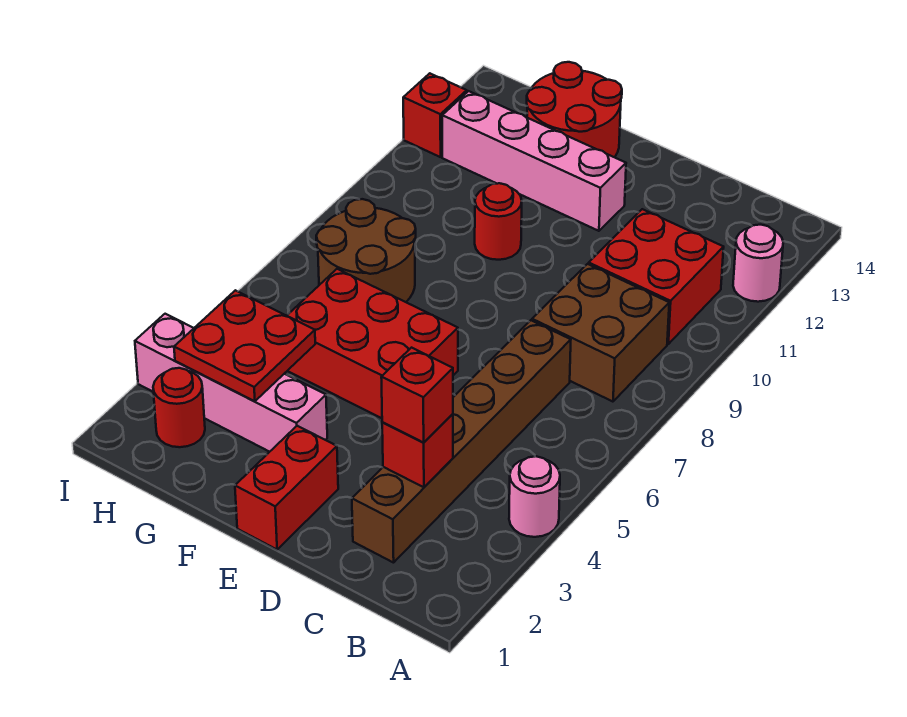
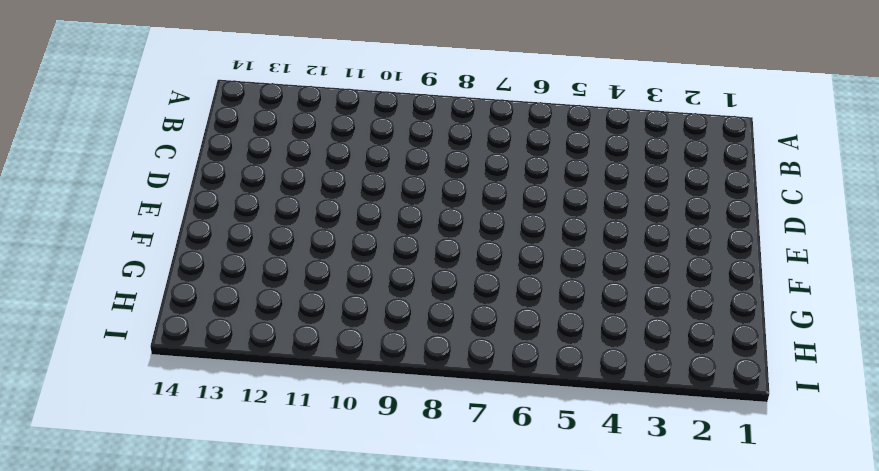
none -> pink 1x1 round brick [509,456,560,537]
none -> pink 1x1 round brick [733,225,783,302]
none -> brown 2x2 brick [532,264,669,402]

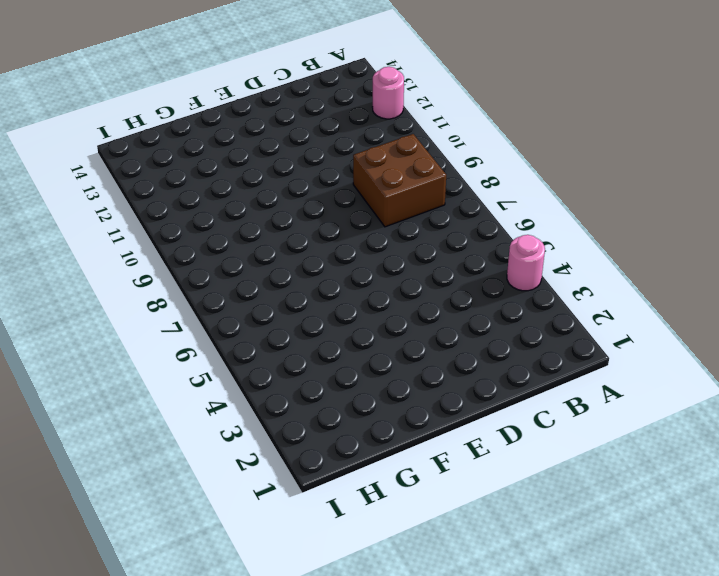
none -> red 2x2 brick [589,209,724,344]
none -> brown 1x6 brick [352,320,571,563]
none -> red 1x2 brick [235,426,338,549]

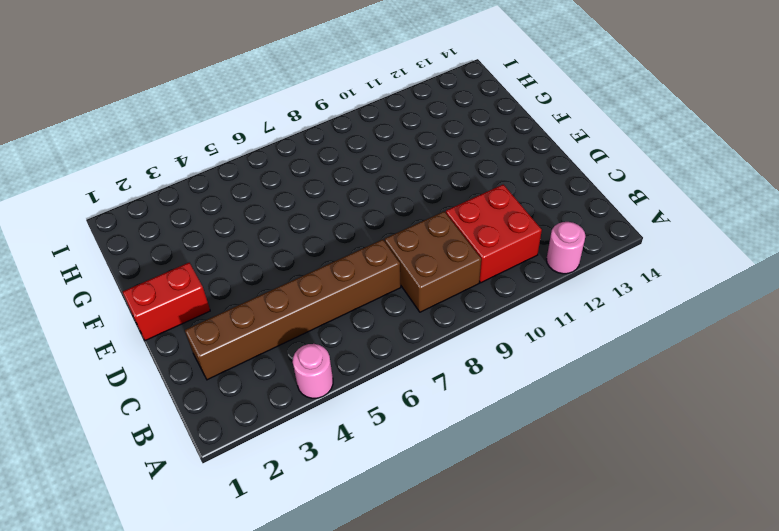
none -> red 2x3 brick [287,269,458,418]
none -> pink 1x4 brick [442,91,626,231]
none -> pink 1x4 brick [135,314,327,452]

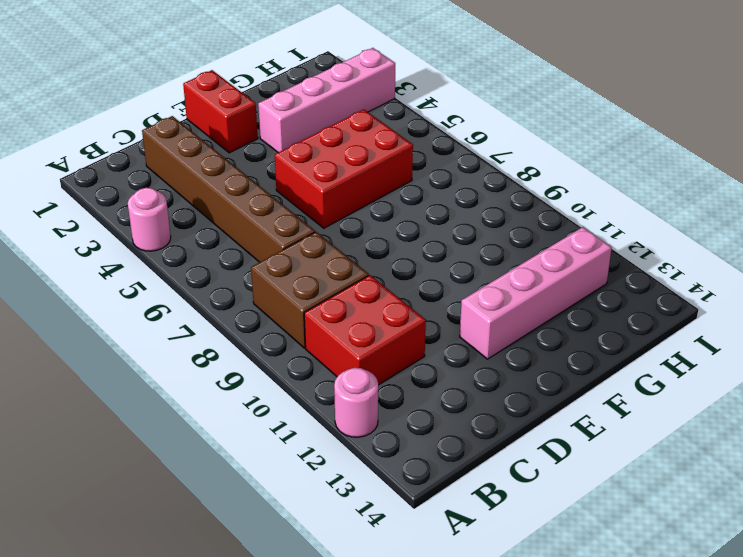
none -> red 1x1 round brick [475,183,522,260]
none -> red 2x2 round brick [527,62,622,157]
none -> brown 2x2 round brick [316,199,416,302]

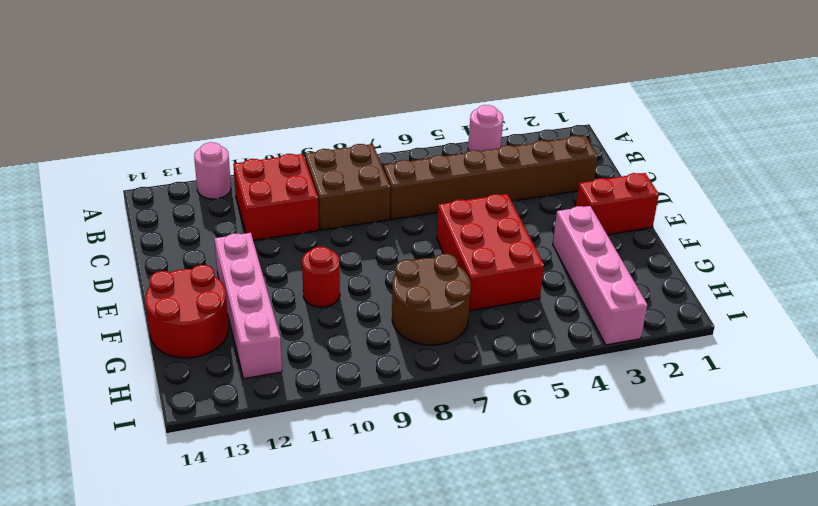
none -> red 1x1 round brick [153,368,205,447]
none -> red 1x1 brick [403,73,467,157]
none -> red 1x1 brick [382,414,453,487]

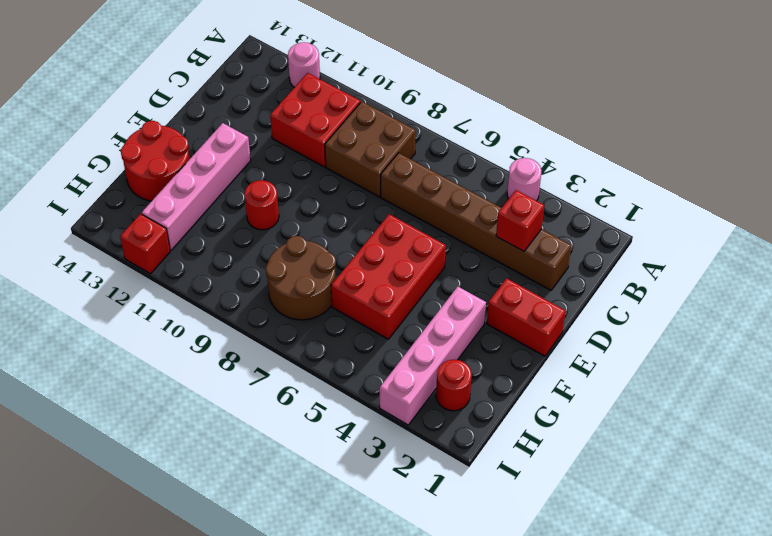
none -> red 2x2 plate [174,290,315,401]
none -> red 1x1 brick [381,348,453,443]

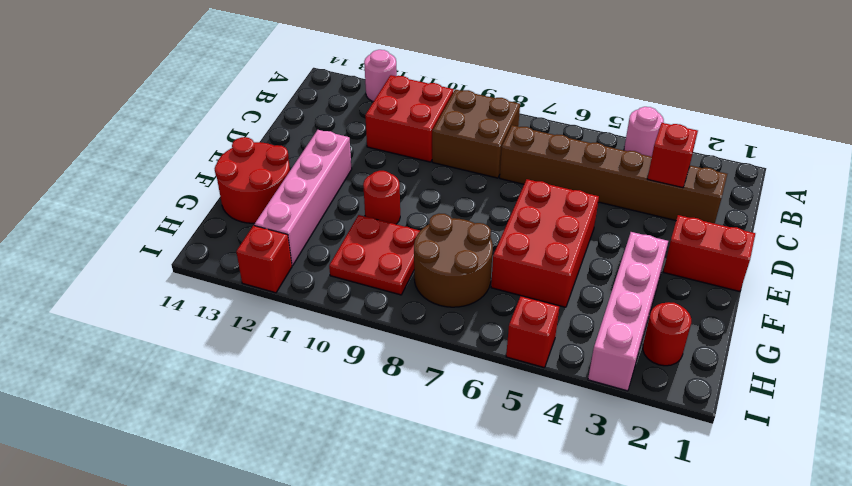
red 2x2 plate [329,215,420,295] -> red 2x2 plate moved to [174,290,315,401]
red 1x1 brick [506,296,559,368] -> red 1x1 brick moved to [381,348,453,443]

